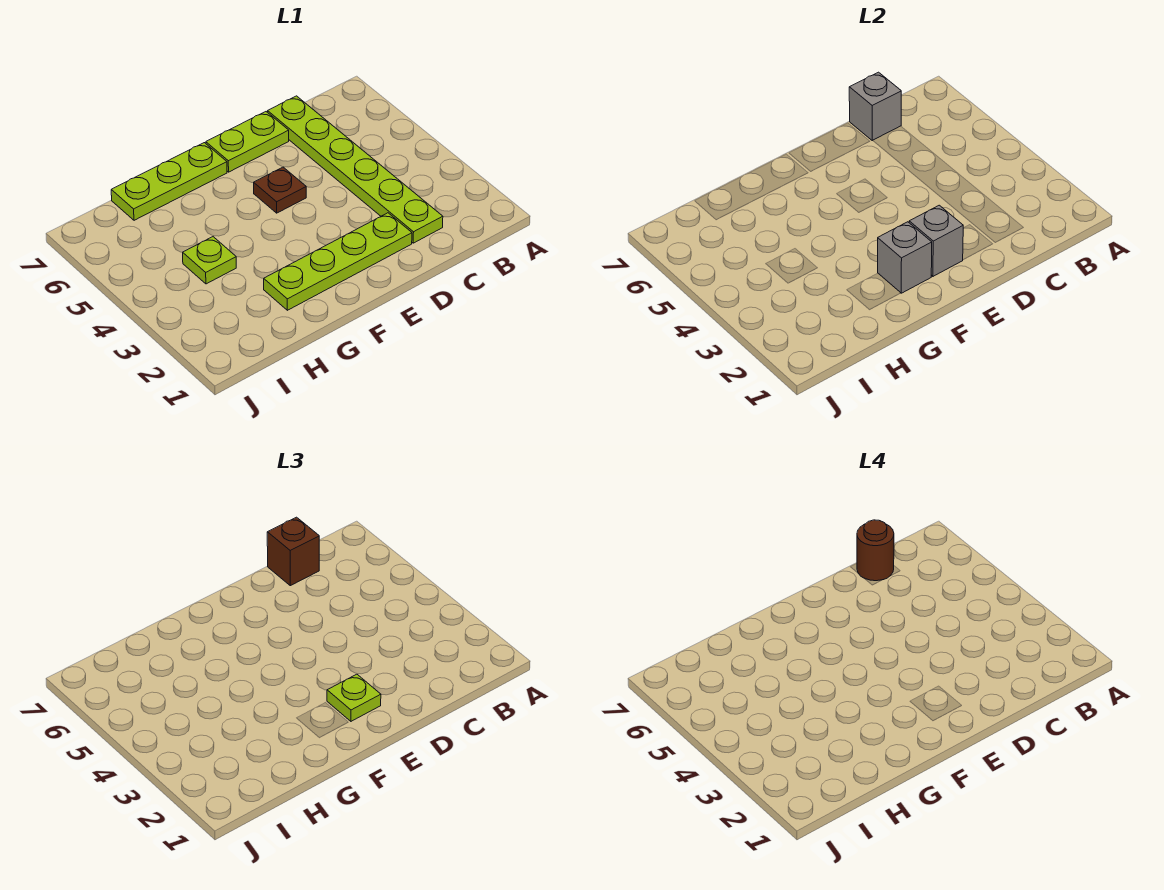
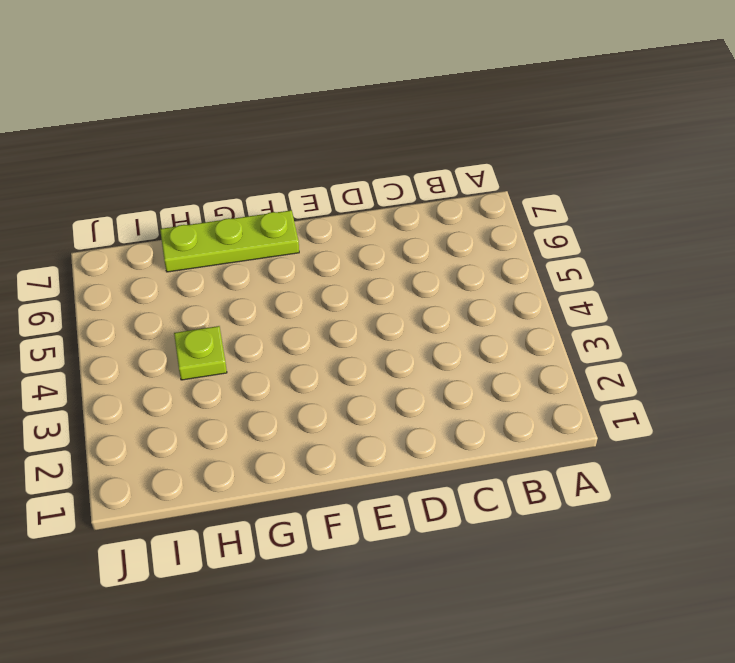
none -> lime 1x6 plate [268,96,443,243]
none -> lime 1x4 plate [264,213,412,310]
none -> lime 1x2 plate [206,112,289,172]

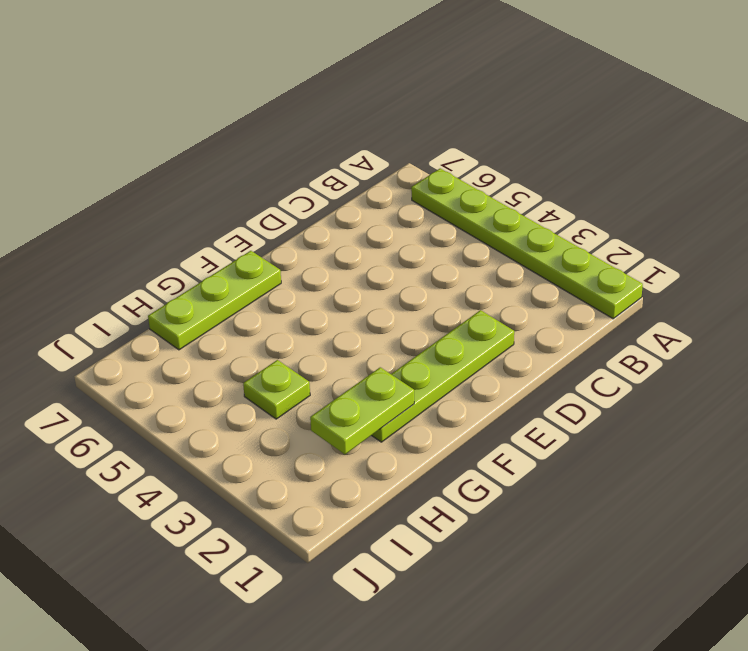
lime 1x6 plate [411,169,643,319] -> lime 1x6 plate moved to [268,96,443,243]
lime 1x2 plate [310,367,414,454] -> lime 1x2 plate moved to [206,112,289,172]
none -> brown 1x1 plate [254,167,306,213]
none -> grey 1x1 brick [849,72,901,141]
none -> grey 1x1 brick [909,205,963,276]

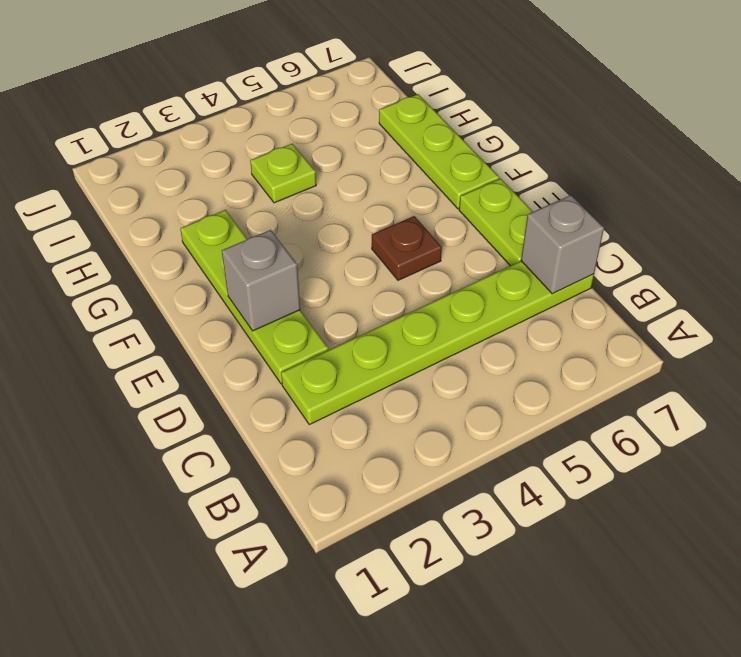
none -> grey 1x1 brick [878,222,932,293]
none -> brown 1x1 brick [267,517,319,586]
none -> lime 1x1 plate [327,674,381,721]

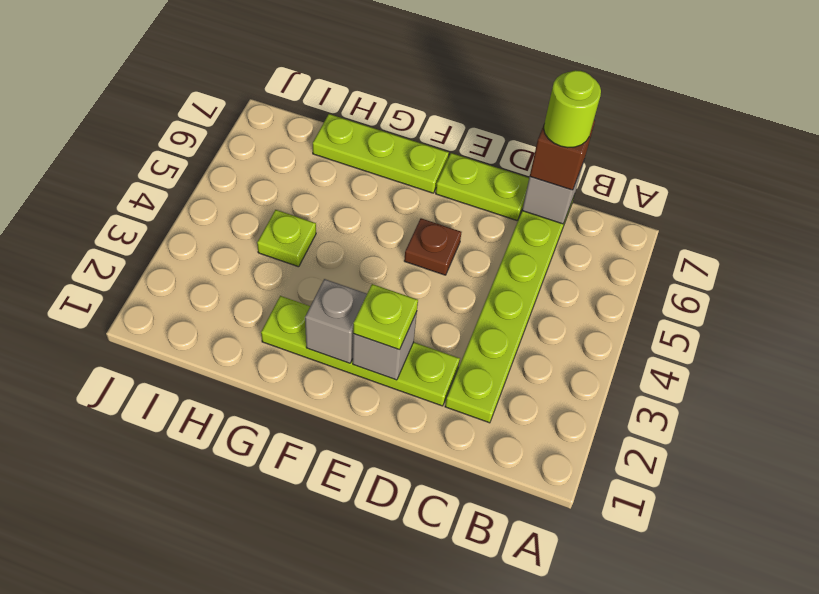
lime 1x1 round brick [544,70,601,148] -> brown 1x1 round brick [857,520,894,581]

